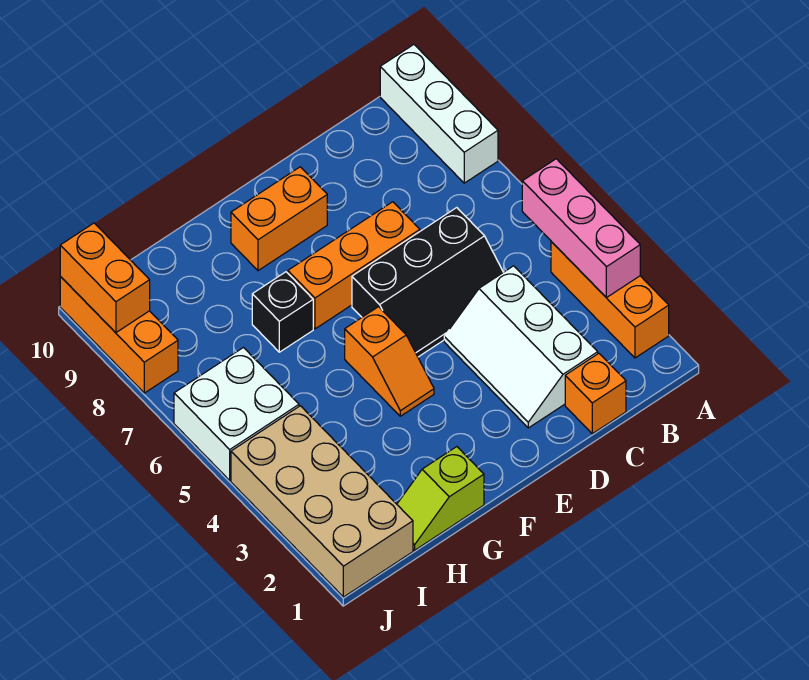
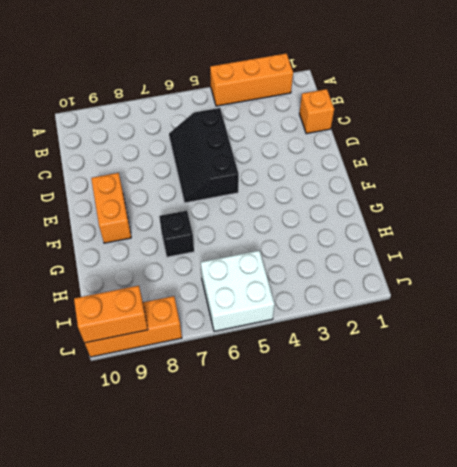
black 2x3 slope [169,108,239,203] -> black 2x3 slope turned to [352,208,503,357]
none -> white 1x3 brick [380,45,498,183]
none -> white 2x3 slope [444,266,598,428]
none -> orange 1x3 brick [288,202,420,329]

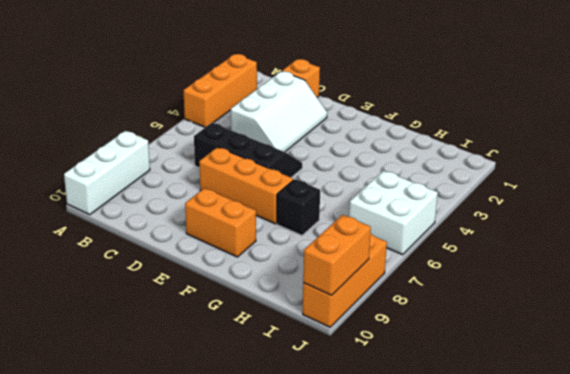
none -> orange 1x2 slope [345,307,434,416]
none -> lime 1x2 slope [397,447,484,550]
none -> tan 2x4 brick [231,406,413,597]

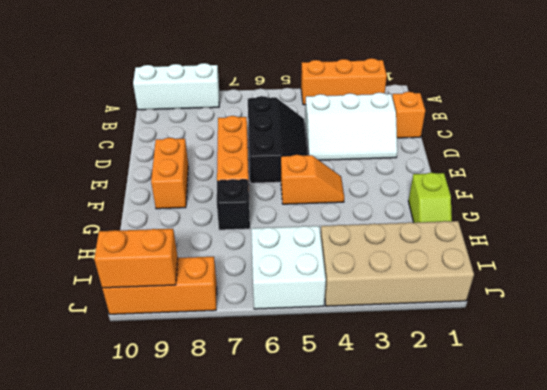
none -> pink 1x3 brick [522,159,640,298]

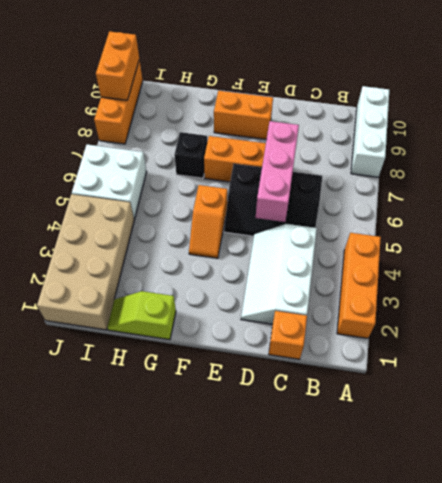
pink 1x3 brick [256,121,299,222] -> pink 1x3 brick moved to [522,159,640,298]

